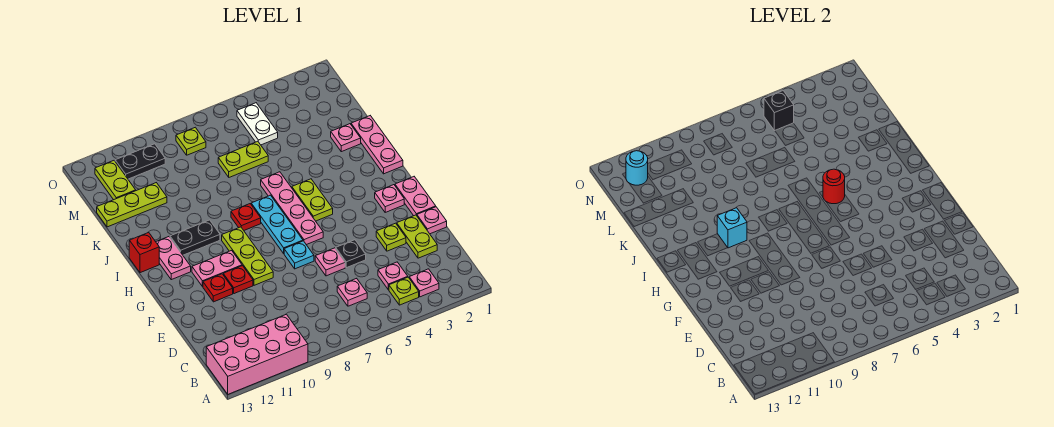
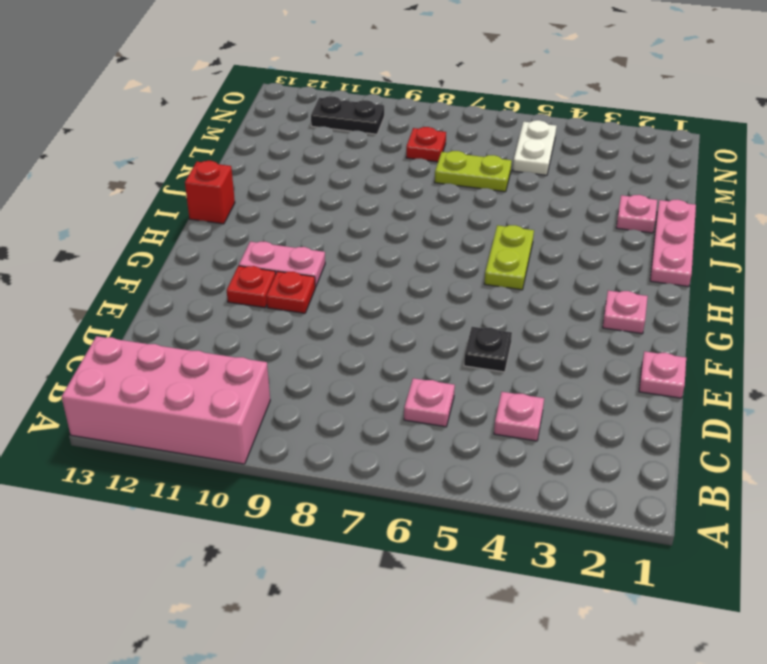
red 1x1 plate [406,127,446,162] -> red 1x1 plate moved to [231,204,261,230]
none -> pink 1x1 plate [409,269,439,297]
none -> lime 1x1 plate [389,277,419,305]
none -> lime 1x2 plate [397,215,437,258]
none -> lime 1x1 plate [376,223,406,251]

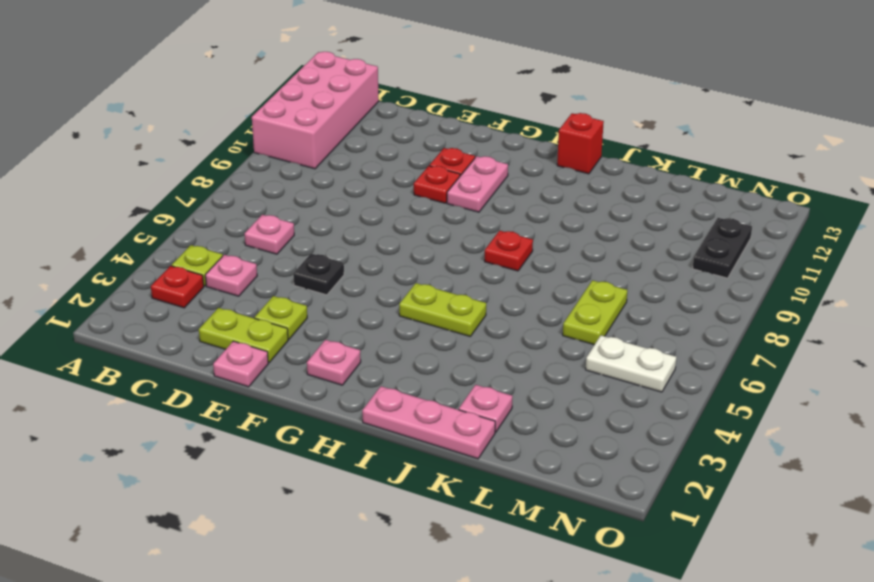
red 1x1 plate [151,266,204,308] -> pink 1x1 plate [409,269,439,297]
none -> pink 1x1 plate [315,248,345,276]
none -> pink 1x2 plate [395,177,436,216]
none -> cyan 1x1 plate [284,241,314,269]
none -> lime 1x3 plate [222,227,273,285]

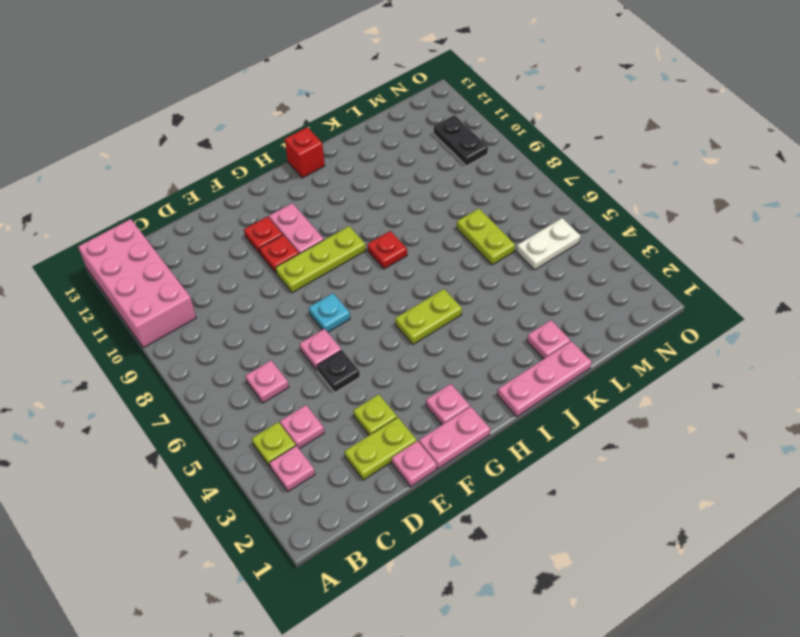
none -> pink 1x4 plate [261,172,323,245]
none -> cyan 1x3 plate [251,195,303,253]
none -> pink 1x2 plate [156,237,191,280]
none -> black 1x2 plate [170,220,220,255]

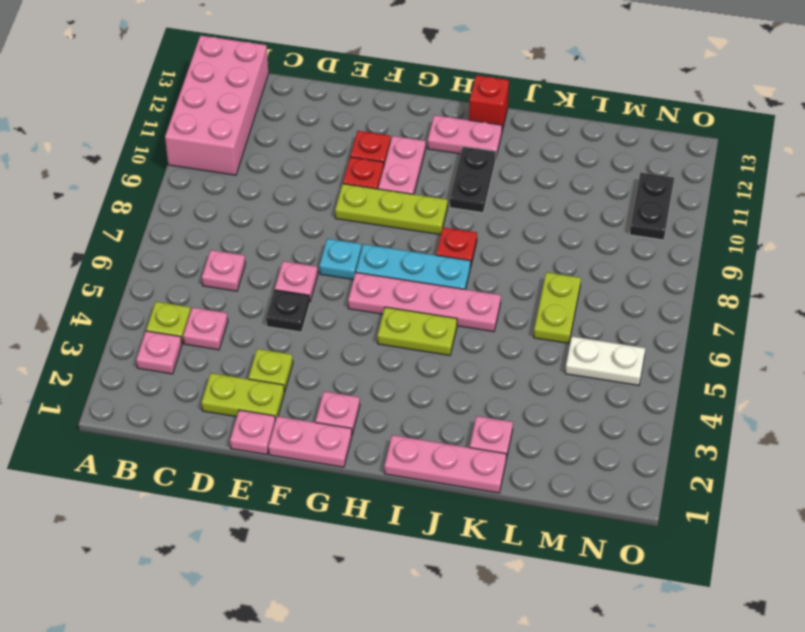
none -> lime 1x3 plate [97,183,167,227]
none -> lime 1x2 plate [95,161,136,200]
none -> lime 1x1 plate [176,127,206,155]
none -> red 1x1 round brick [823,169,845,204]

